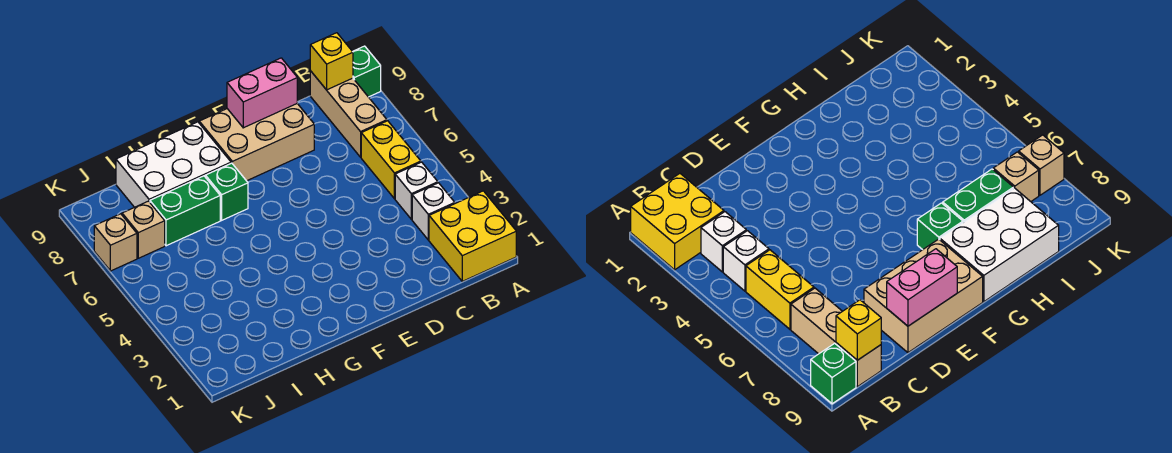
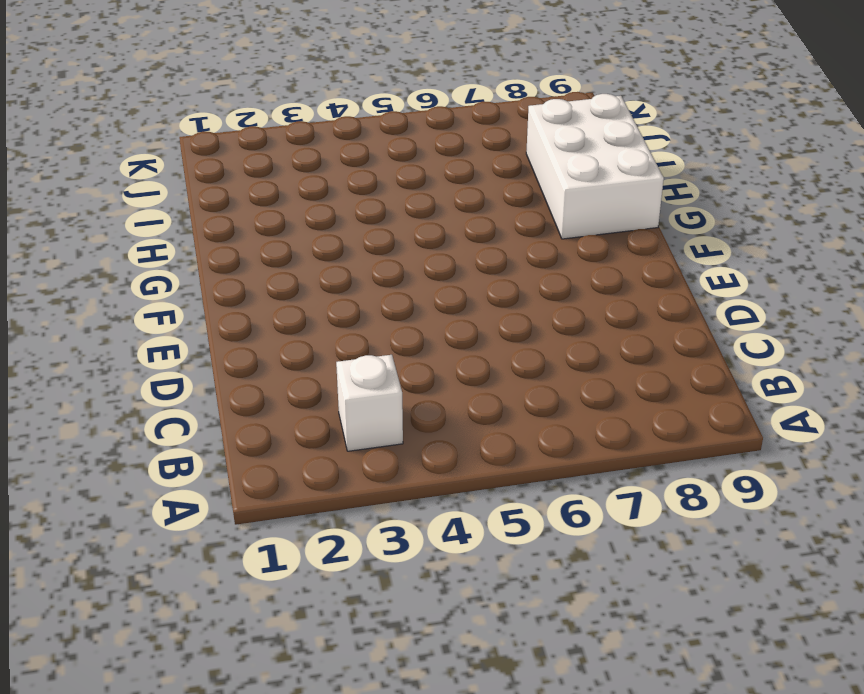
none -> yellow 2x2 brick [429,191,516,281]
none -> green 1x1 brick [353,46,381,97]
none -> white 1x1 brick [395,162,438,219]

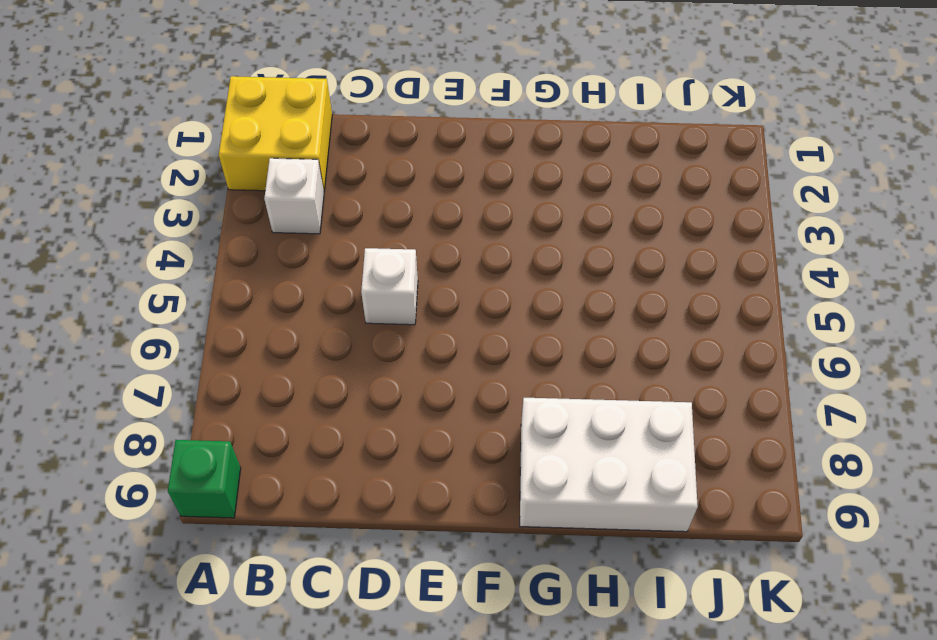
white 1x1 brick [361,248,418,325] -> white 1x1 brick moved to [395,162,438,219]
none -> yellow 1x2 brick [361,121,421,199]
none -> tan 1x3 brick [310,71,387,157]
none -> tan 2x3 brick [199,104,314,181]

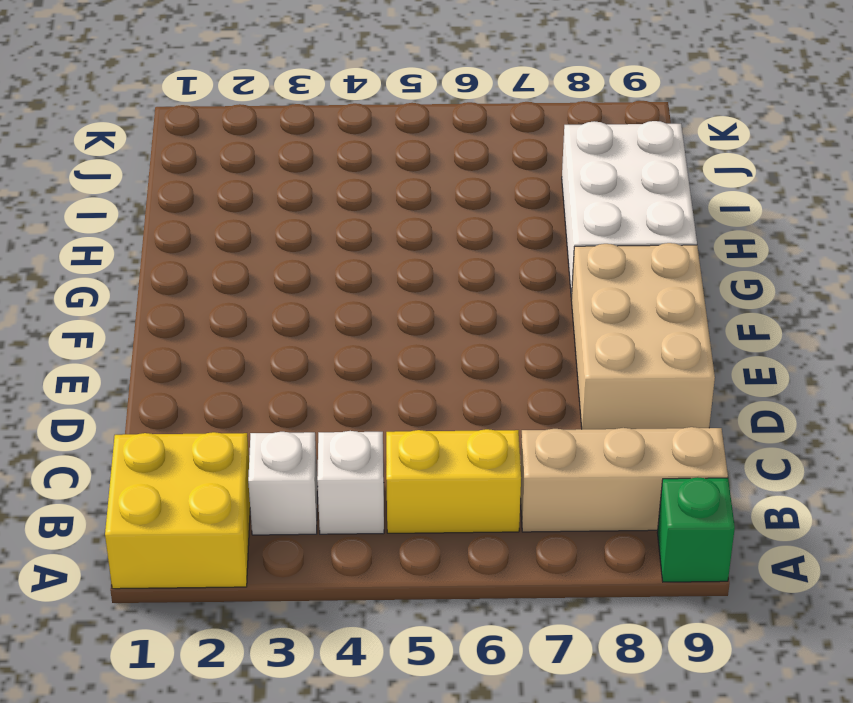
none -> green 1x1 brick [205,163,248,220]
none -> green 1x2 brick [150,176,220,246]
none -> tan 1x1 brick [122,201,165,258]

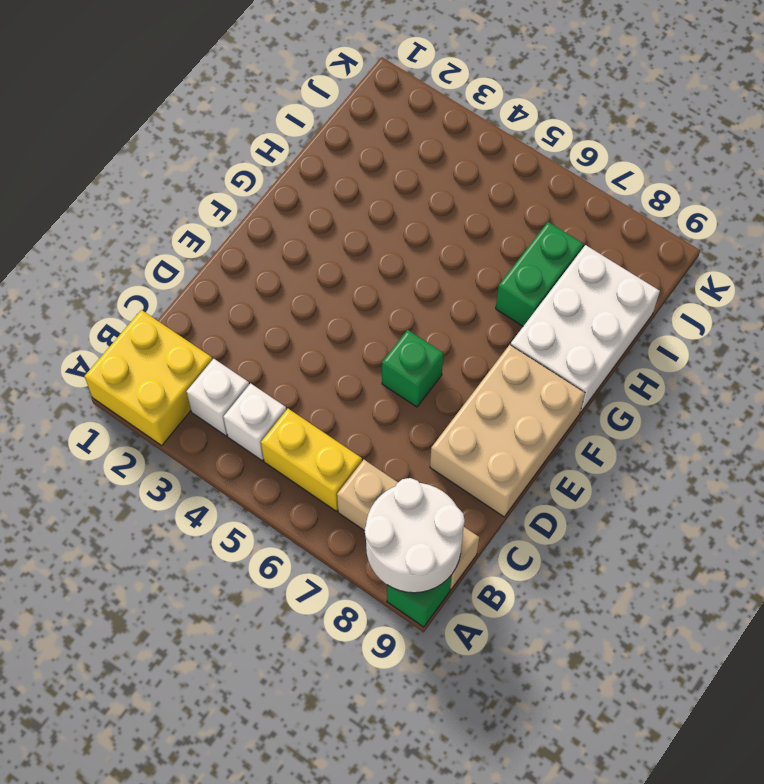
white 2x2 round brick [365,478,465,593] -> yellow 1x1 brick [310,33,353,90]
green 1x1 brick [382,330,443,407] -> green 1x1 brick moved to [205,163,248,220]
none -> tan 1x1 brick [122,201,165,258]
none -> tan 1x1 brick [94,214,137,271]
none -> pink 1x2 brick [227,58,297,128]

